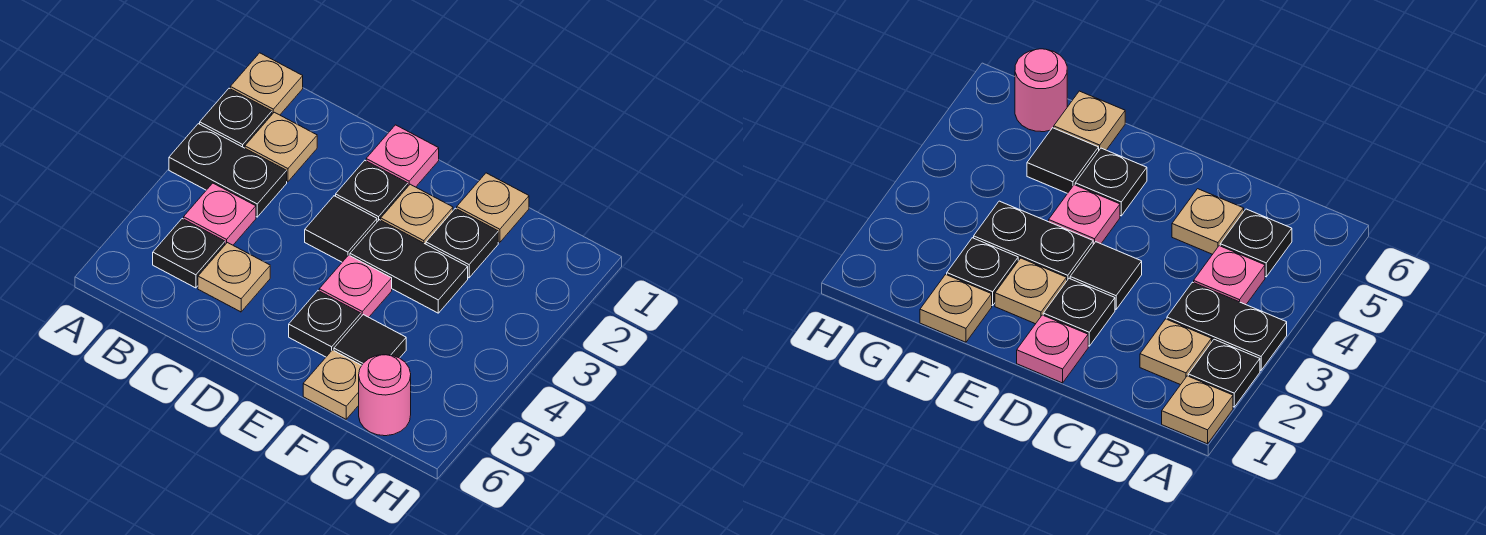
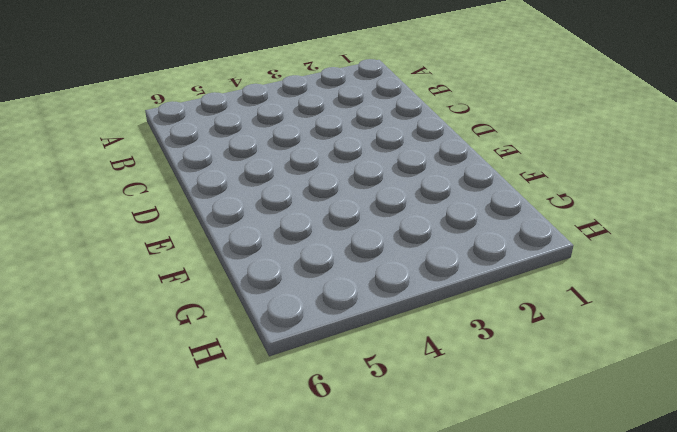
none -> tan 1x1 plate [230,53,303,115]
none -> black 1x1 plate [200,88,272,148]
none -> black 1x2 plate [169,124,287,217]

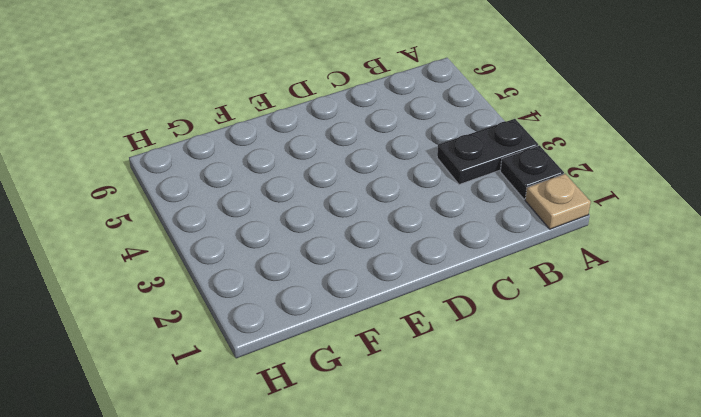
none -> tan 1x1 plate [245,112,317,182]
none -> pink 1x1 plate [184,183,256,245]
none -> black 1x1 plate [153,219,225,288]

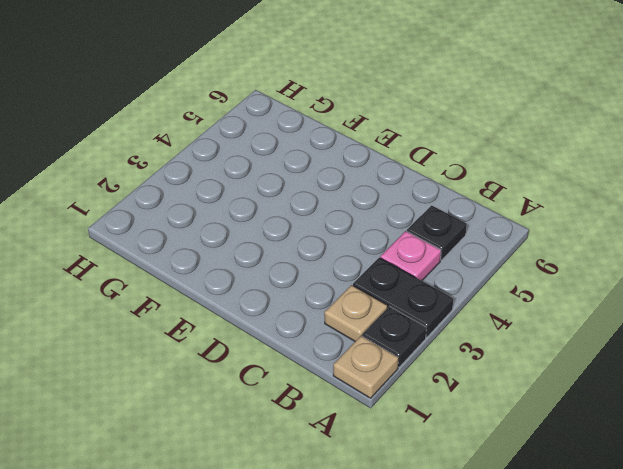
none -> tan 1x1 plate [198,243,270,312]
none -> pink 1x1 plate [366,125,439,187]
none -> black 1x1 plate [336,161,408,222]

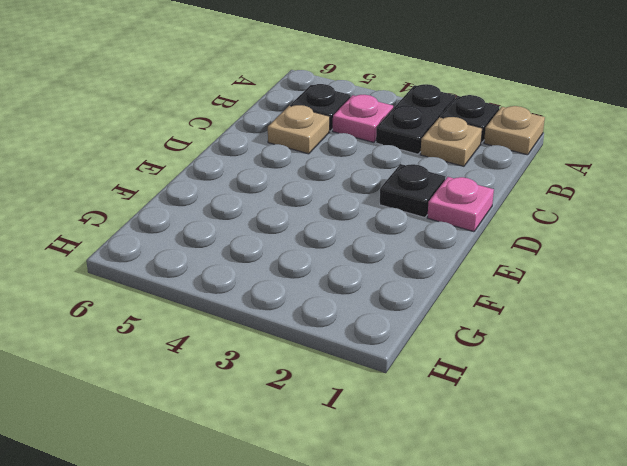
none -> black 1x1 tile [305,196,377,262]
none -> tan 1x1 plate [381,184,453,244]
none -> black 1x2 plate [350,220,468,313]

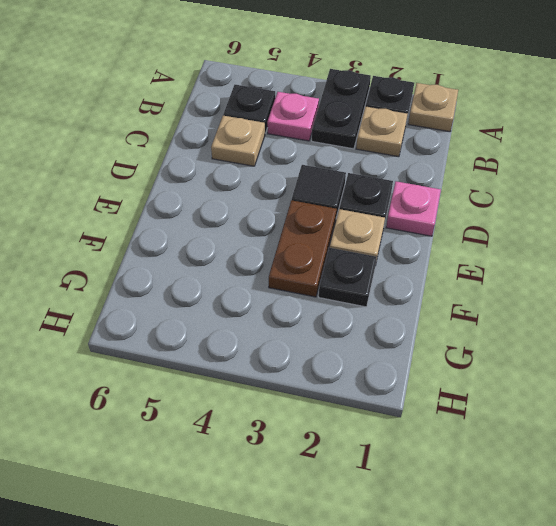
brown 1x2 plate [269,200,337,297] -> black 1x2 plate [350,220,468,313]
none -> pink 1x1 plate [319,255,392,317]
none -> black 1x1 plate [289,291,361,357]
none -> tan 1x1 plate [457,173,529,242]

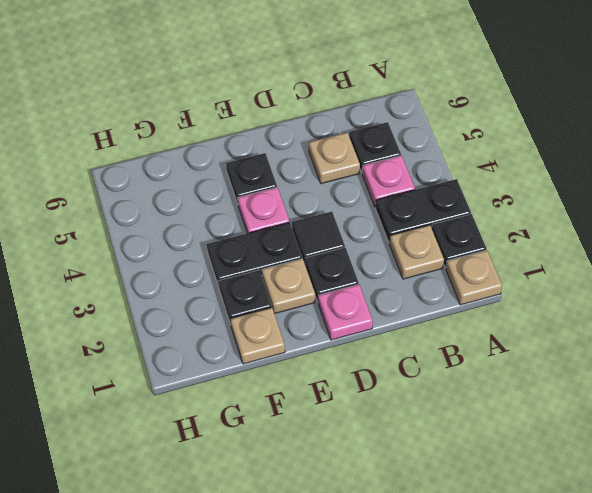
none -> black 1x1 tile [334,315,406,365]
none -> tan 1x1 plate [303,350,362,419]
none -> pink 1x1 round brick [359,355,411,436]

